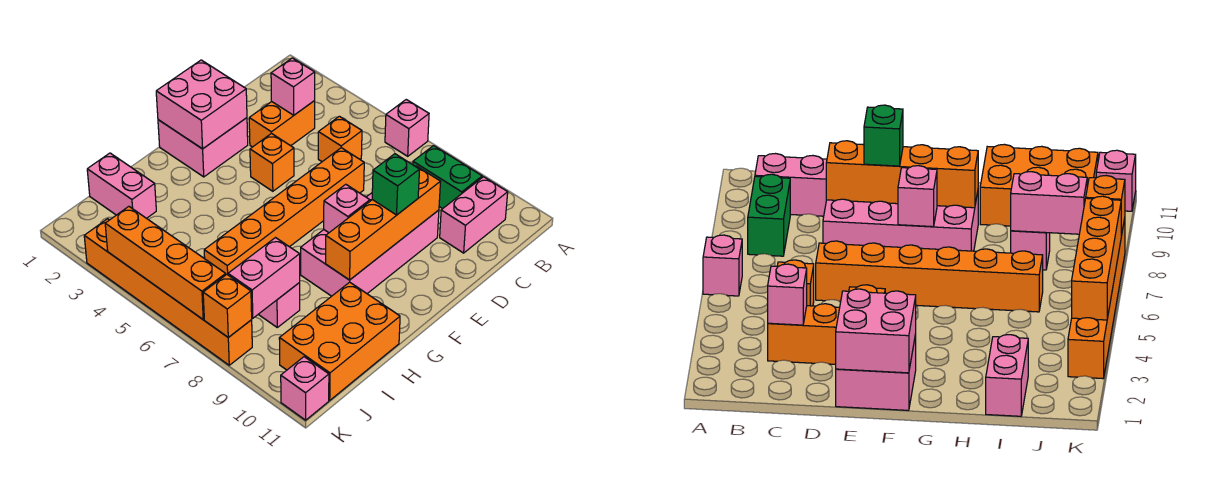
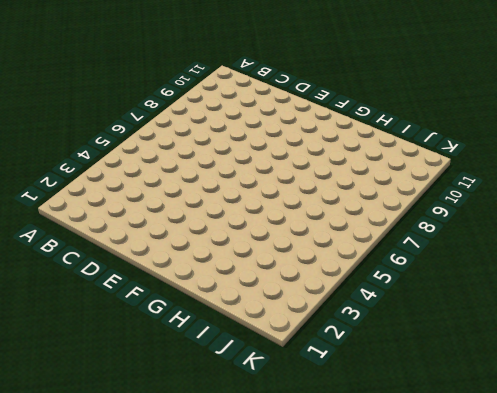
none -> pink 1x1 brick [385,100,429,156]
none -> green 1x2 brick [413,146,482,209]
none -> pink 1x2 brick [440,177,508,253]

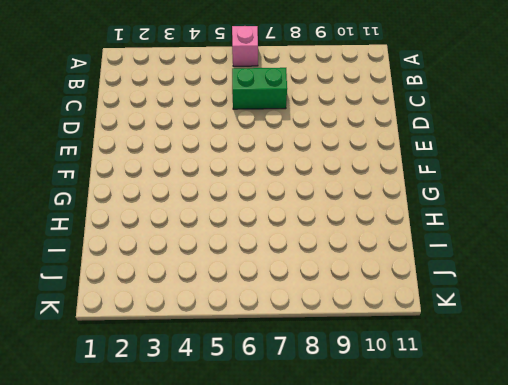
green 1x2 brick [232,68,287,109] -> green 1x2 brick moved to [413,146,482,209]
none -> pink 1x2 brick [440,177,508,253]
none -> orange 1x2 brick [249,101,315,147]
none -> orange 1x1 brick [318,116,362,162]

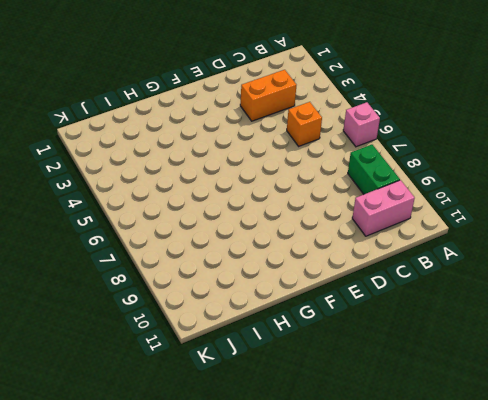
none -> orange 1x6 brick [204,148,364,275]
none -> pink 2x4 brick [301,193,439,296]
none -> pink 2x2 brick [158,118,248,177]

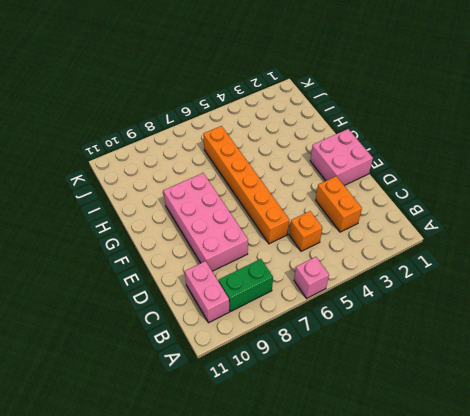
none -> orange 1x1 brick [250,133,294,191]
none -> orange 2x3 brick [279,282,400,400]
none -> pink 1x2 brick [87,153,156,218]

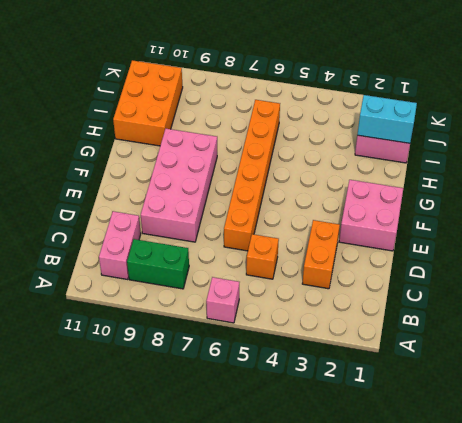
cyan 1x2 brick [357,95,417,143] -> none
none -> orange 1x1 brick [250,133,294,191]
none -> pink 1x1 brick [258,283,300,327]
none -> orange 1x6 brick [84,219,252,365]

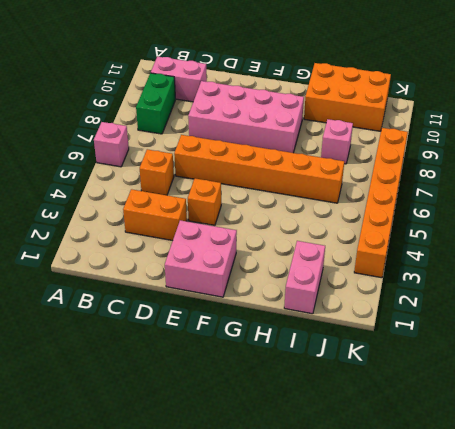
none -> pink 1x1 brick [281,357,329,420]
none -> pink 1x1 brick [271,58,315,115]
none -> orange 1x4 brick [326,166,441,280]

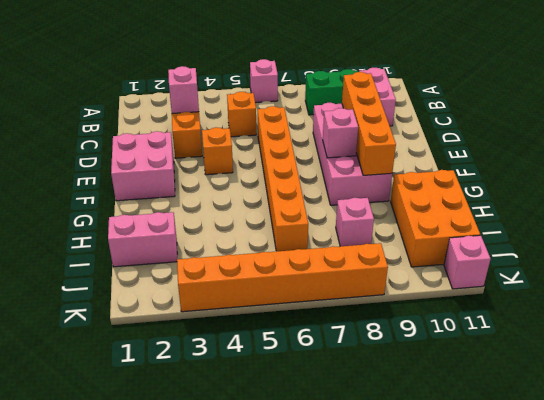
none -> pink 2x2 brick [156,60,247,149]
none -> pink 1x2 brick [228,238,300,318]
none -> orange 1x4 brick [105,206,226,319]

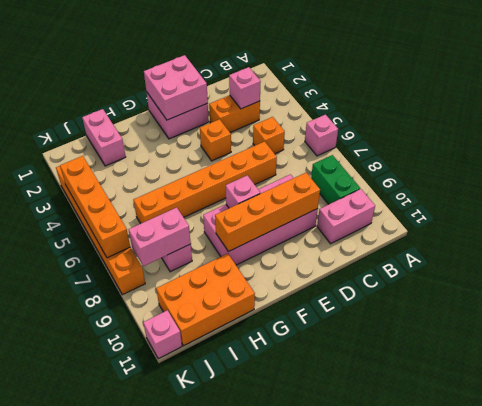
none -> orange 1x1 brick [203,275,252,337]
none -> green 1x1 brick [372,154,420,215]

